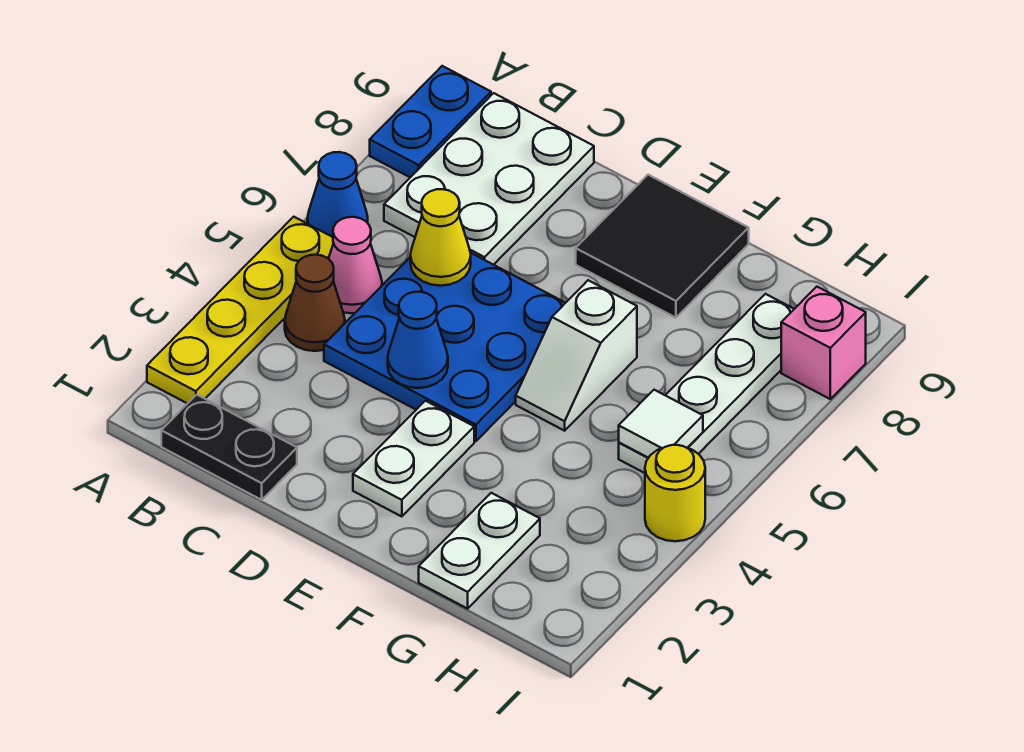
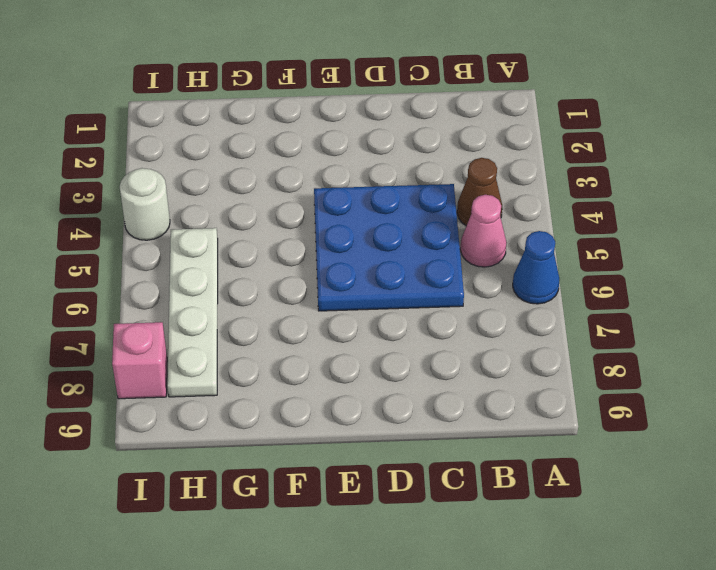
white 1x1 round brick [120,168,170,240] -> yellow 1x1 round brick [645,445,705,541]
none -> yellow 1x4 plate [147,217,333,404]
none -> blue 1x2 plate [370,66,491,177]
none -> black 1x2 plate [161,395,297,500]

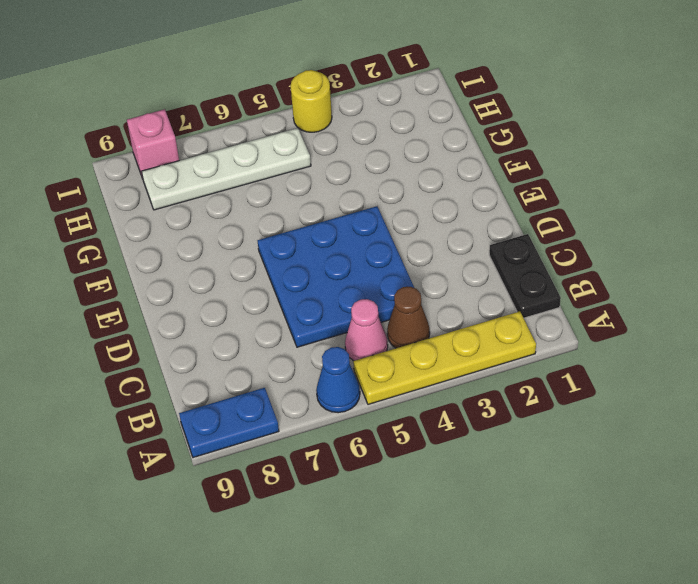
none -> white 2x3 plate [384,93,594,265]
none -> white 1x2 plate [353,401,474,517]
none -> black 2x2 tile [576,175,749,318]

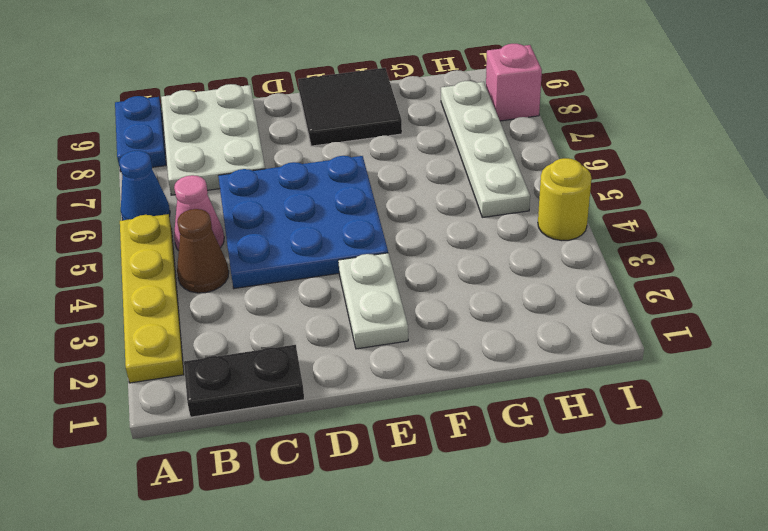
none -> white 1x2 slope [516,280,637,431]
none -> white 1x2 plate [419,493,540,609]
none -> yellow 1x1 cone [410,189,471,286]

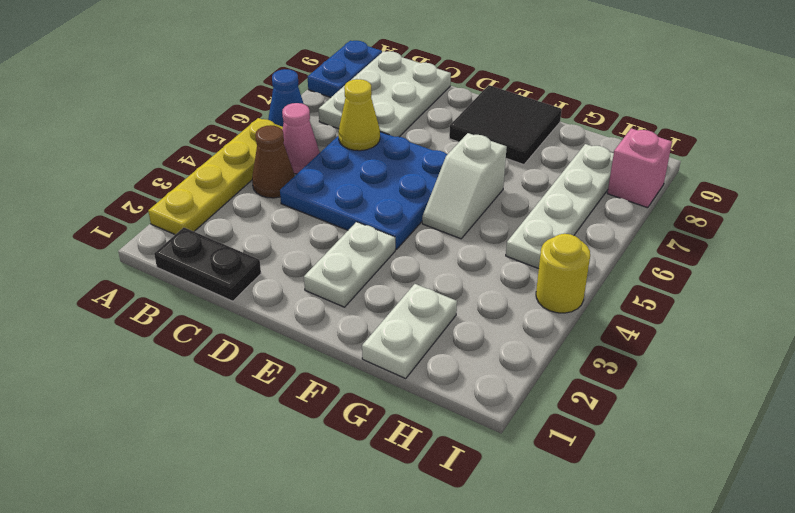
none -> blue 1x1 cone [388,292,448,388]
none -> white 1x1 tile [619,390,703,458]

